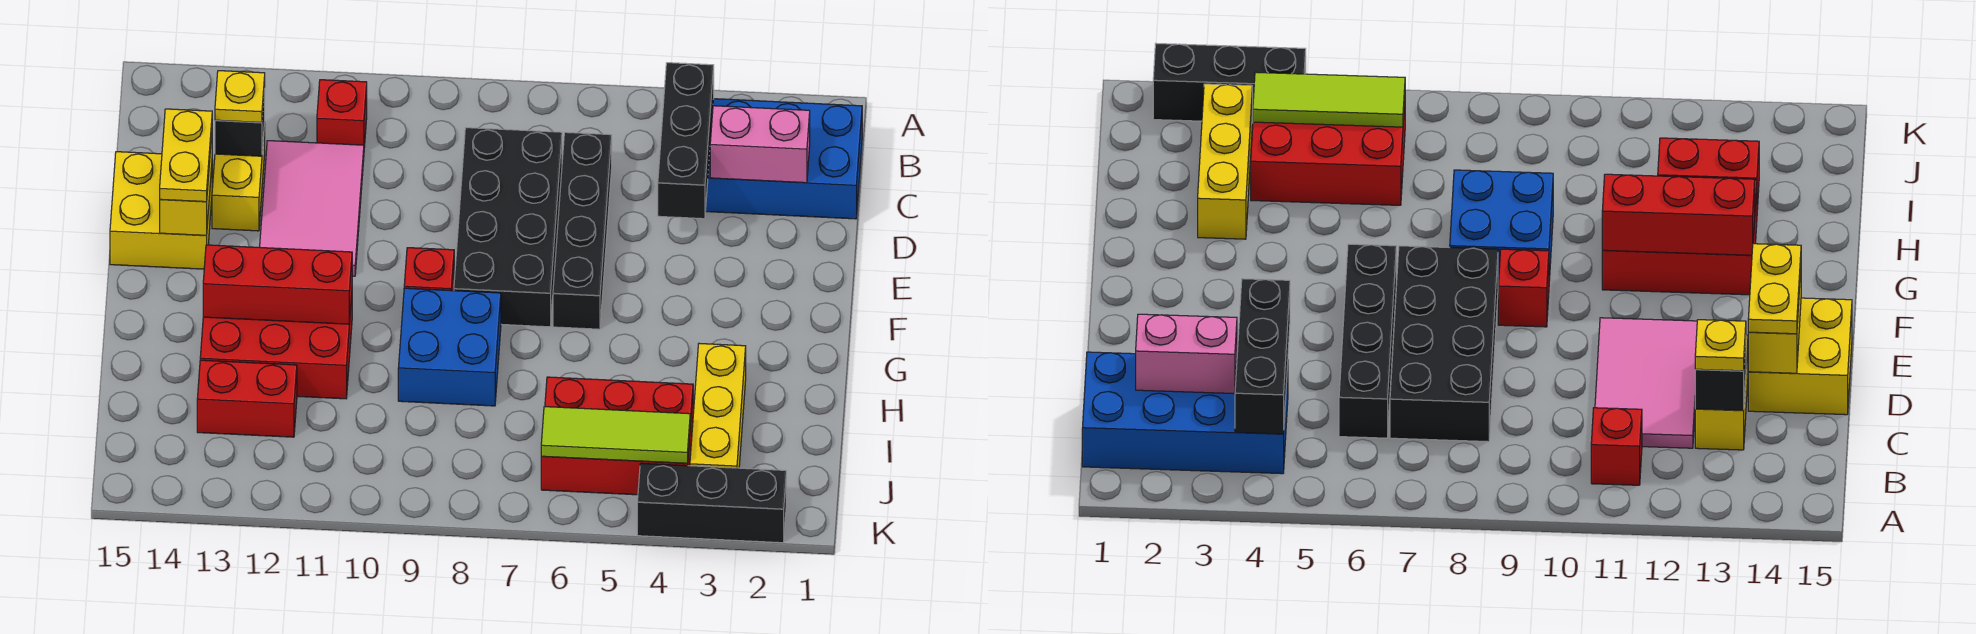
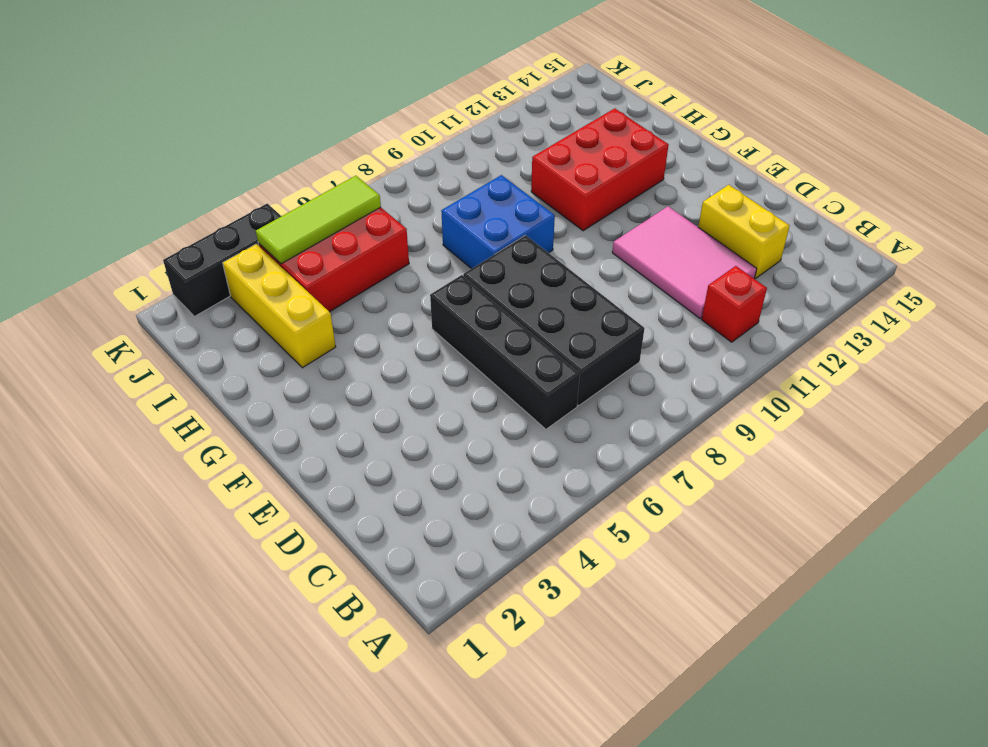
none -> blue 2x4 brick [706,99,862,219]
none -> yellow 2x2 brick [110,152,212,269]
none -> red 1x1 brick [404,248,454,291]

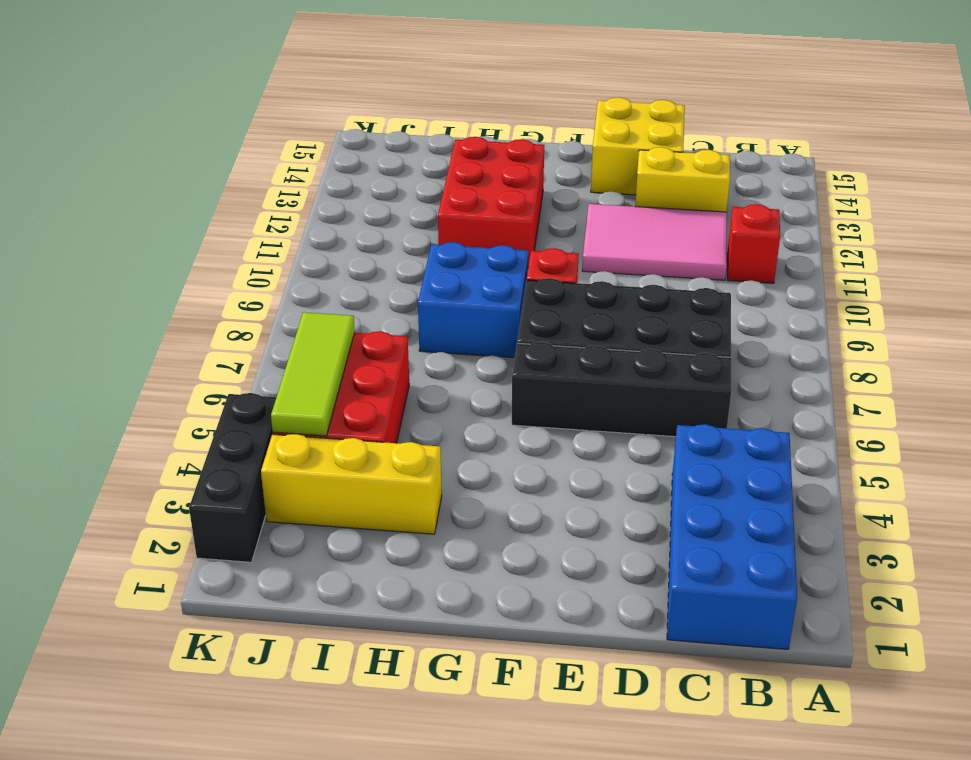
none -> red 1x2 brick [197,360,297,437]
none -> black 1x3 brick [658,63,714,219]
none -> pink 1x2 brick [710,106,810,183]

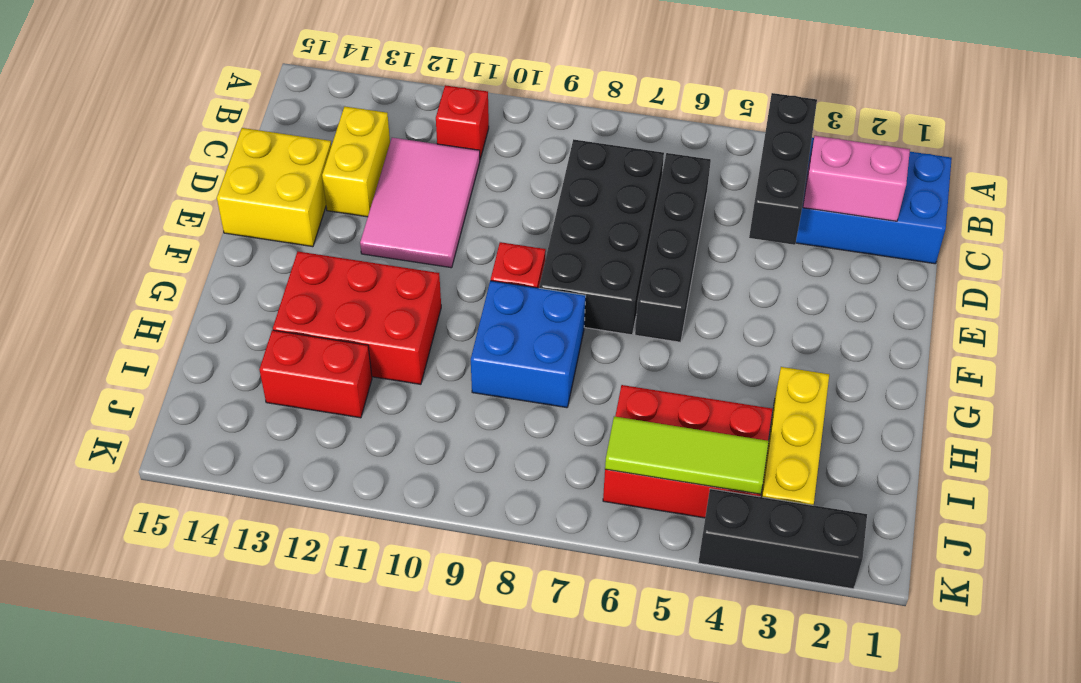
none -> black 1x1 brick [215,89,265,156]
none -> yellow 1x2 brick [160,134,212,235]
none -> red 1x3 brick [203,245,352,324]

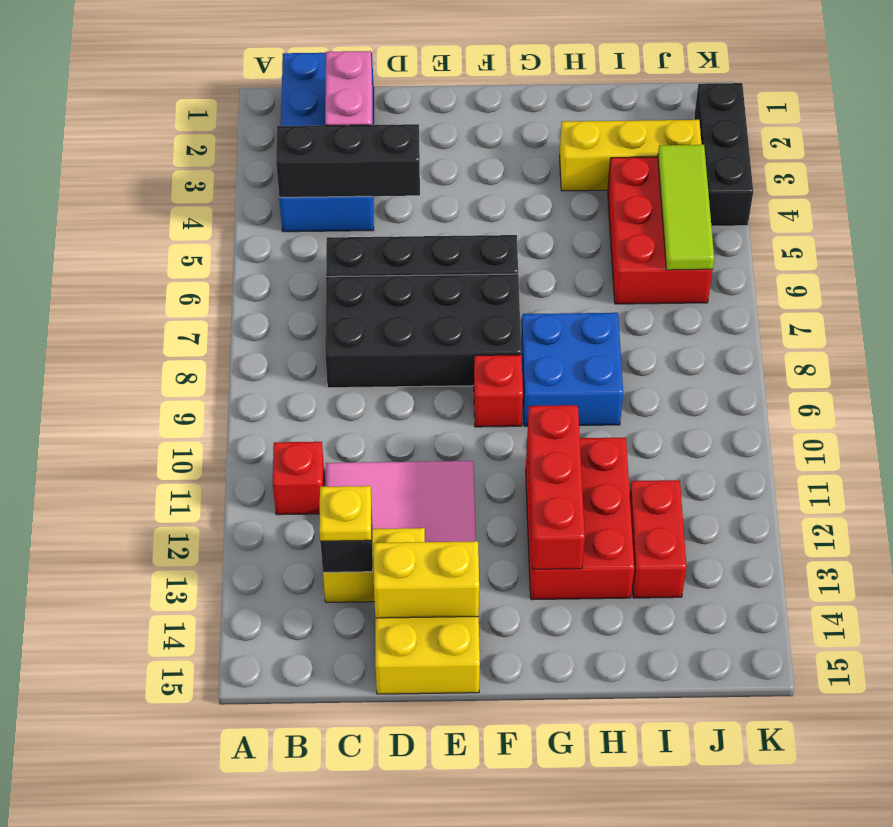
none -> yellow 1x2 plate [160,109,212,202]

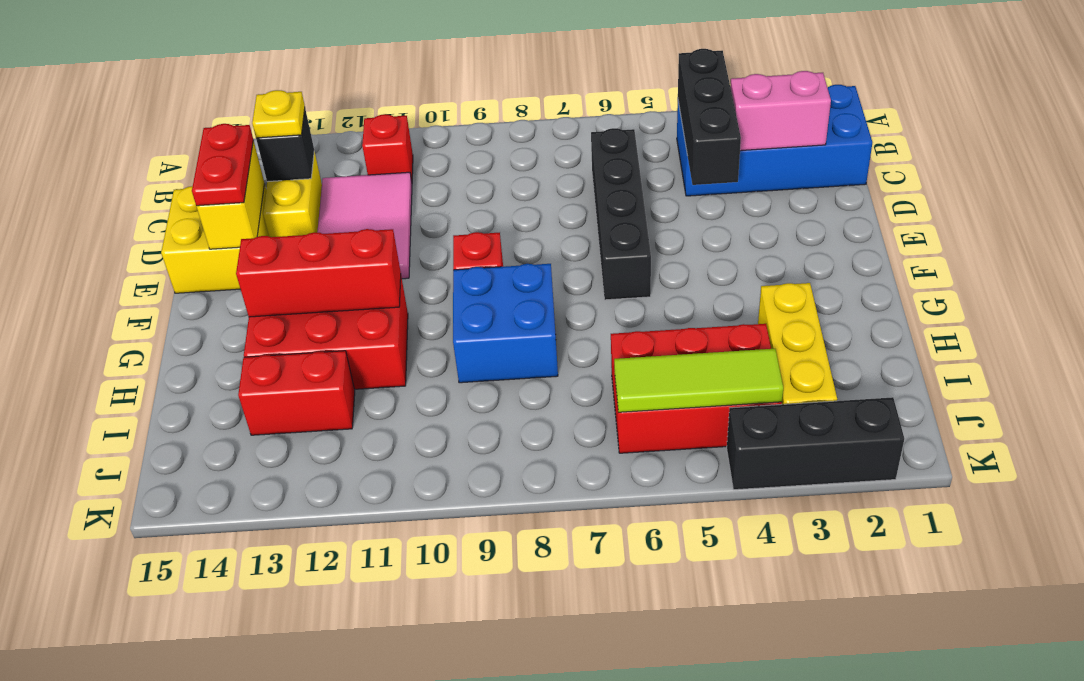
red 1x2 plate [192,124,253,206] -> yellow 1x2 plate [160,109,212,202]
none -> black 2x4 brick [454,128,562,327]

